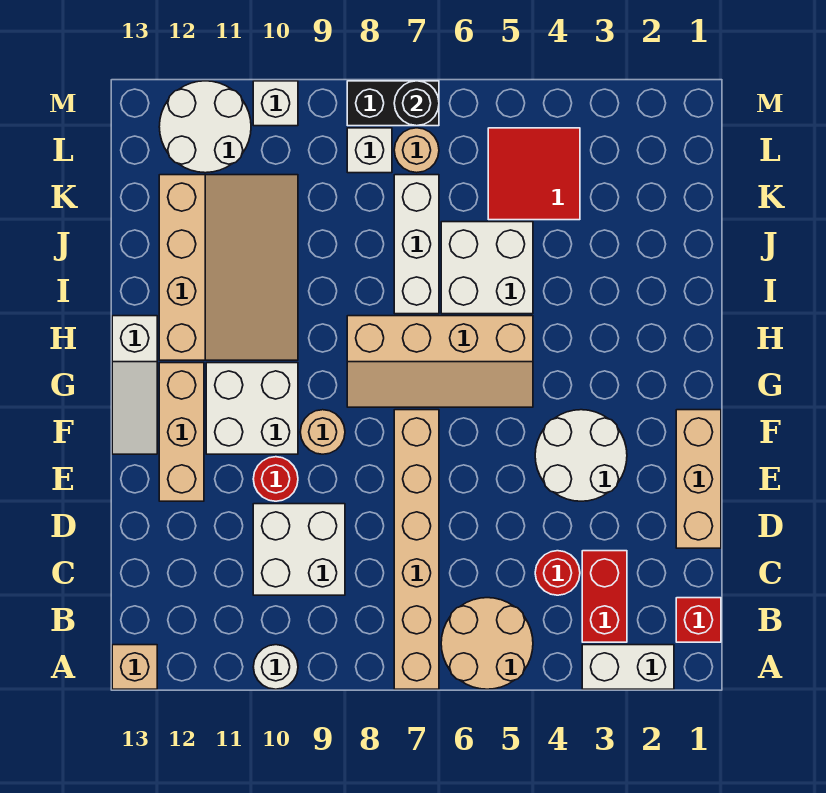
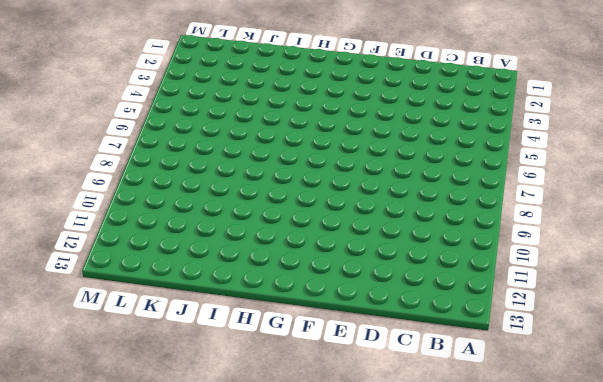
none -> white 1x2 brick [582,645,674,689]
none -> tan 2x2 round brick [441,598,533,689]
none -> tan 1x6 brick [394,410,439,689]

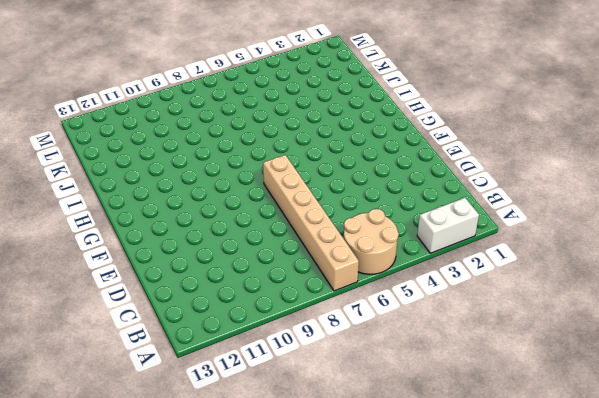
none -> white 1x1 round brick [253,645,298,689]
none -> tan 1x1 brick [112,645,157,689]
none -> red 1x1 brick [676,598,721,642]

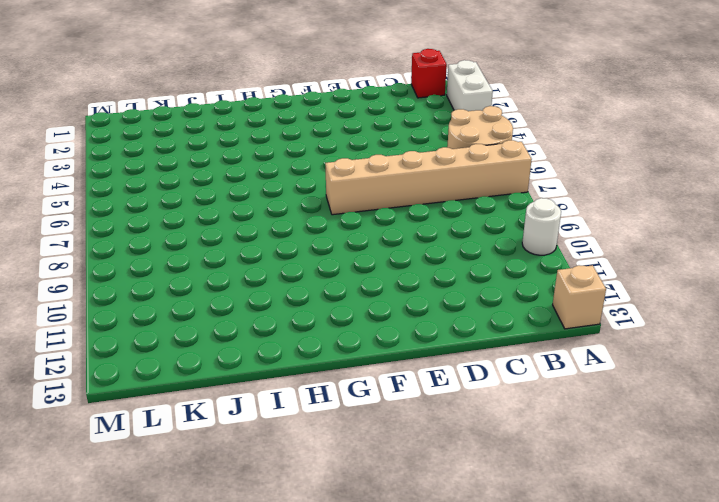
none -> red 1x2 brick [582,551,627,642]
none -> red 1x1 round brick [535,551,580,595]
none -> white 2x2 brick [253,504,345,595]

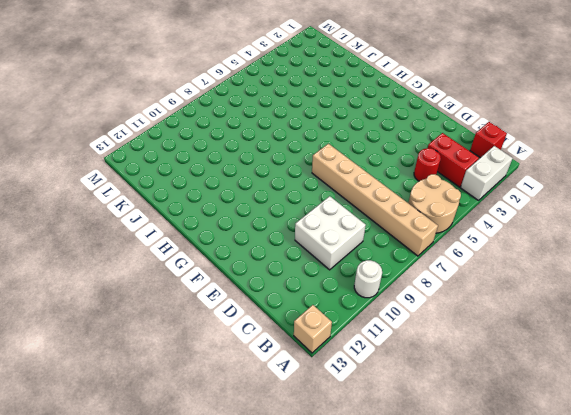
none -> tan 1x3 brick [676,410,721,548]
none -> white 2x2 round brick [535,410,627,501]
none -> red 1x1 round brick [253,457,298,501]

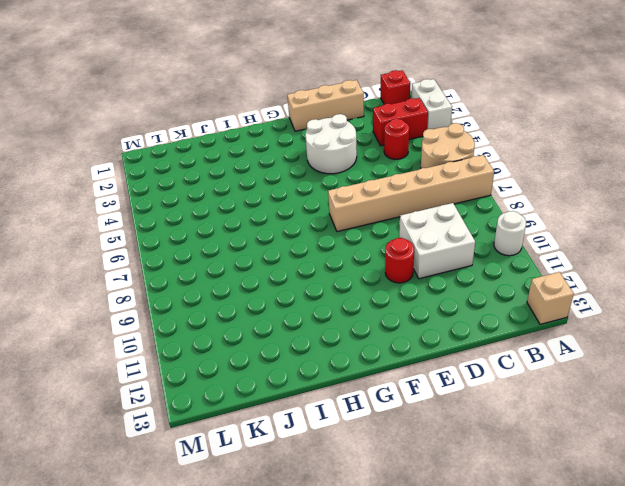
none -> tan 1x3 brick [159,363,204,501]
none -> tan 1x1 round brick [300,410,345,454]
none -> white 2x2 brick [206,363,298,454]

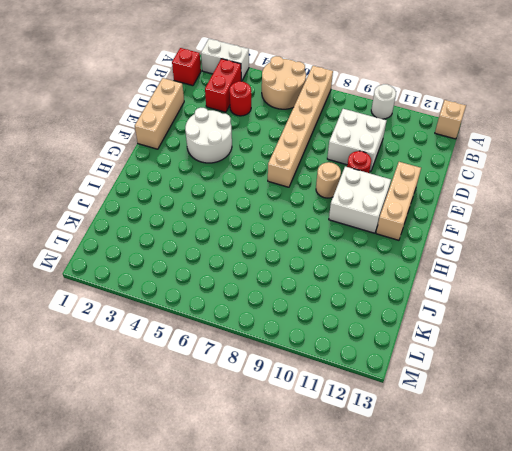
none -> white 1x3 slope [112,316,157,454]
none -> tan 2x4 slope [347,316,533,407]
none -> tan 3x4 slope [159,175,298,360]

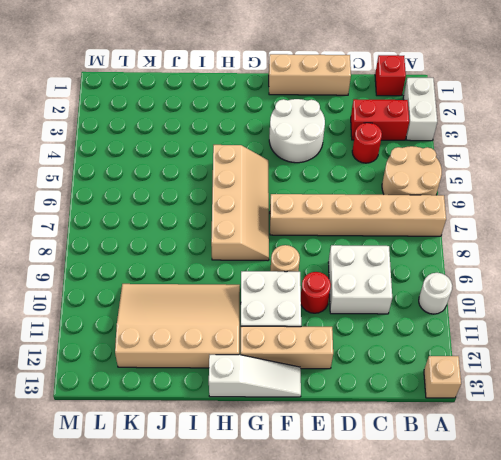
none -> white 2x2 brick [441,222,533,314]
none -> white 1x3 brick [394,175,439,314]
none -> red 2x2 tile [488,128,580,220]

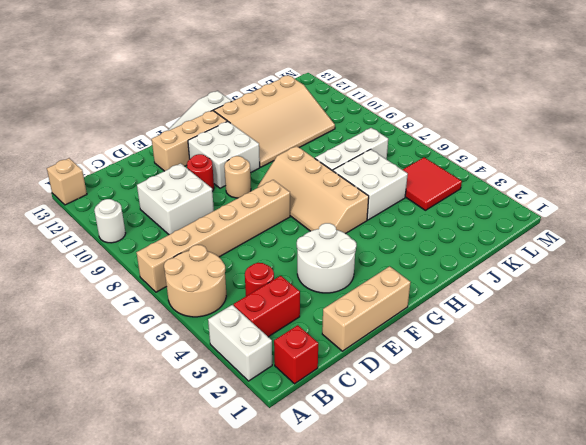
none -> tan 1x1 round brick [394,128,439,173]
none -> white 1x1 brick [347,128,392,173]
none -> white 2x2 round brick [159,81,251,173]

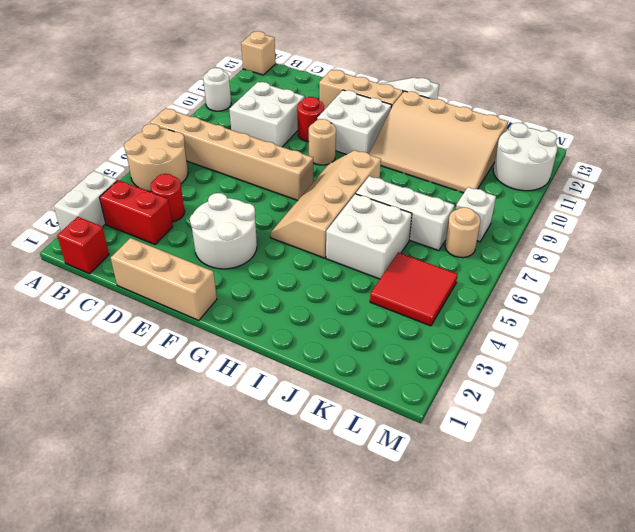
none -> black 1x2 brick [347,81,439,126]
none -> white 1x1 brick [253,81,298,126]
none -> black 1x1 round brick [394,81,439,126]

